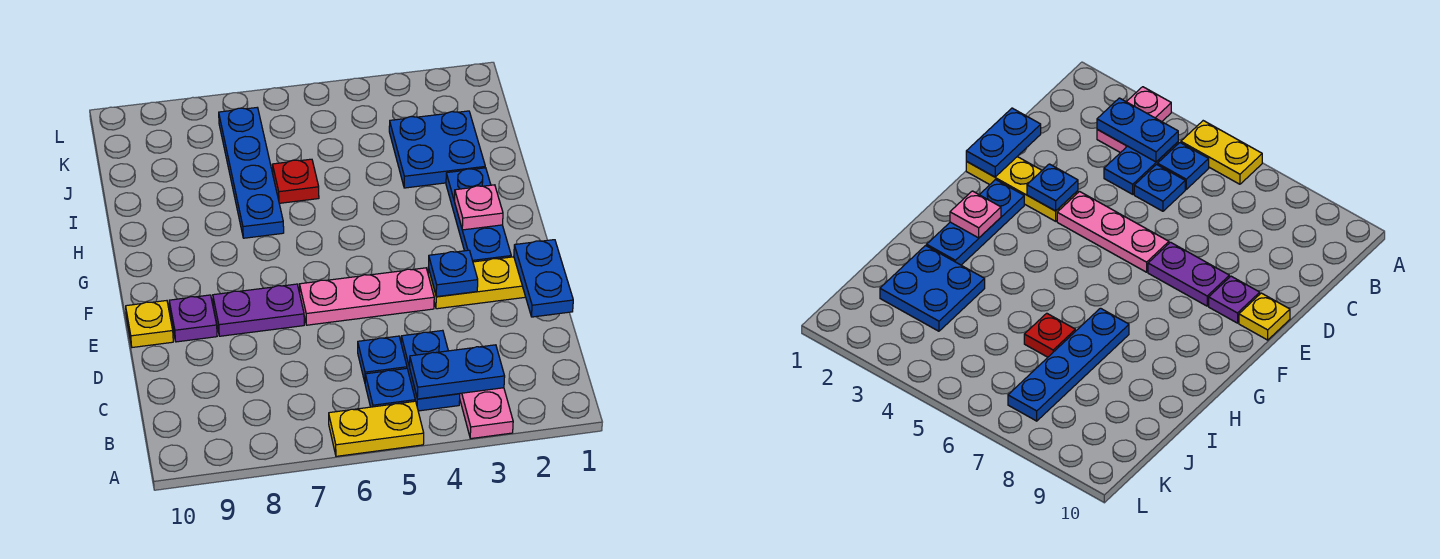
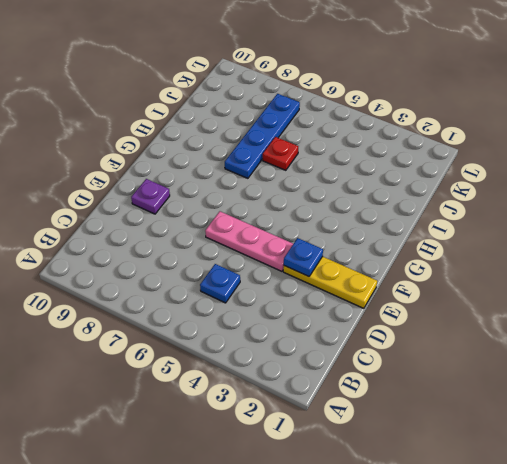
none -> pink 1x2 plate [460,388,513,439]
none -> yellow 1x2 plate [329,401,424,456]
none -> blue 1x2 plate [401,330,460,411]

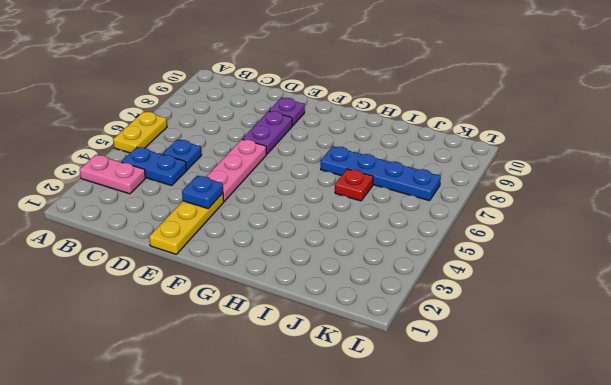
none -> blue 1x1 plate [365,368,415,407]
none -> yellow 1x1 plate [126,301,173,347]
none -> blue 1x3 plate [446,168,511,262]

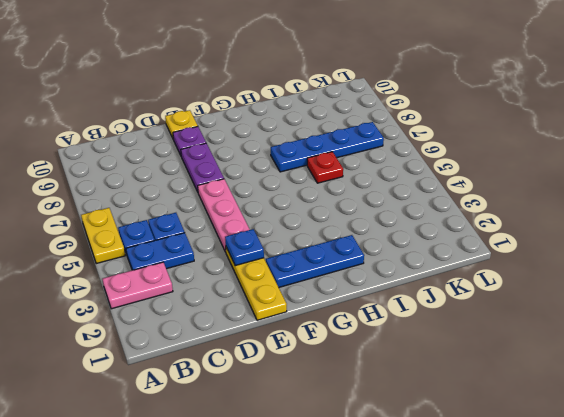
none -> blue 2x2 plate [389,111,485,188]
none -> blue 1x2 plate [410,345,505,399]
none -> blue 1x2 plate [514,240,573,317]

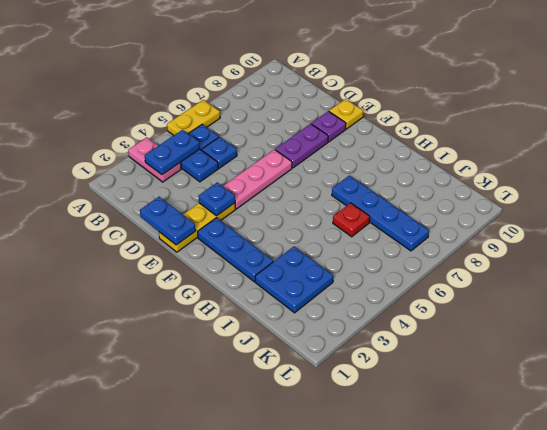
none -> pink 1x1 plate [454,185,503,230]

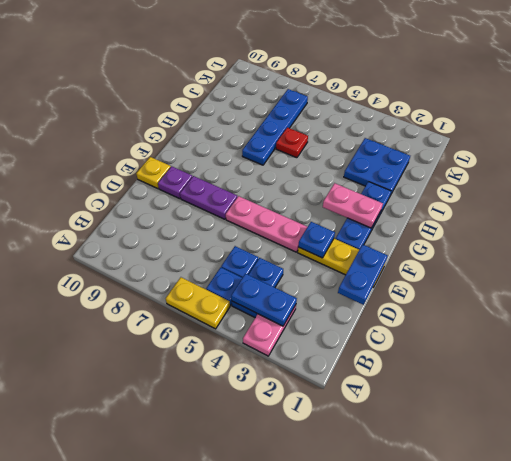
pink 1x2 plate [323,183,383,228] -> pink 1x1 plate [454,185,503,230]

